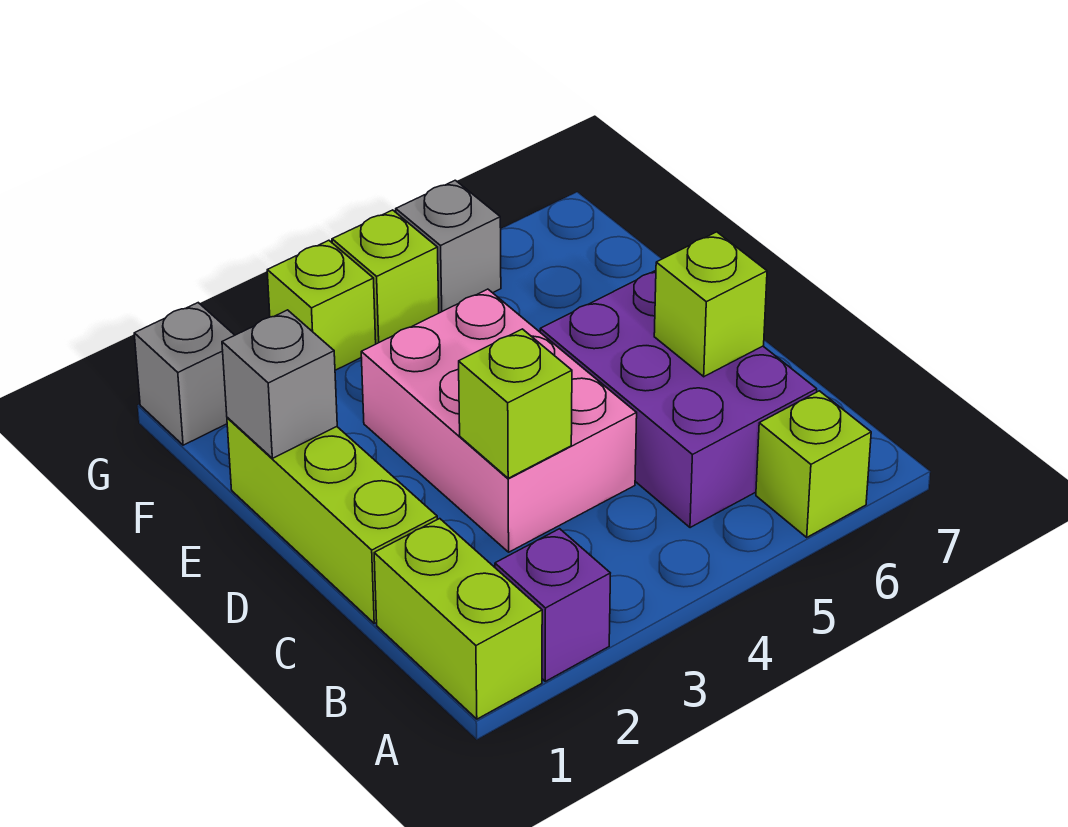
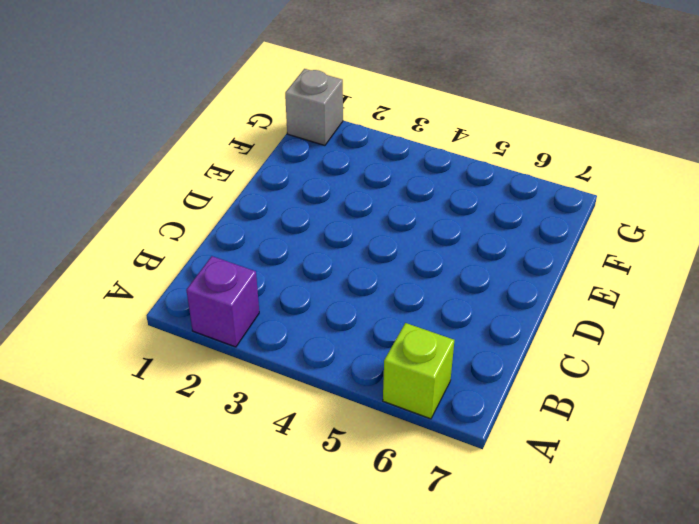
none -> lime 1x2 brick [374,519,542,719]
none -> purple 2x3 brick [540,271,817,528]
none -> lime 1x3 brick [227,417,437,623]

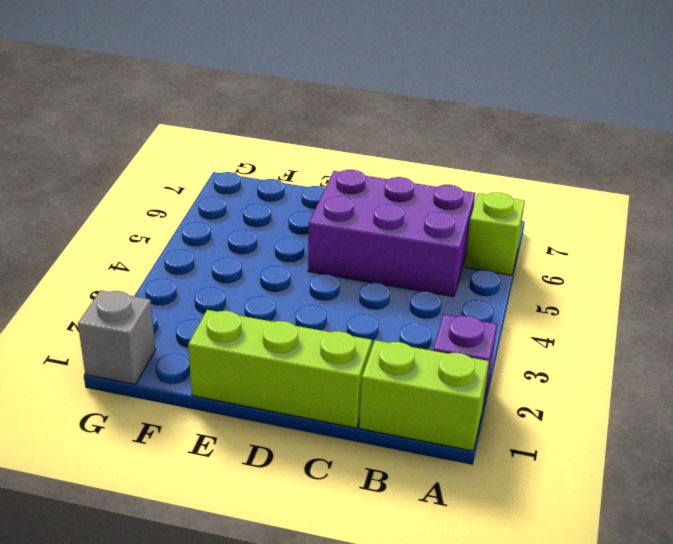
none -> pink 2x3 brick [361,289,637,552]
none -> lime 1x1 brick [267,240,376,370]
none -> lime 1x1 brick [332,210,439,344]

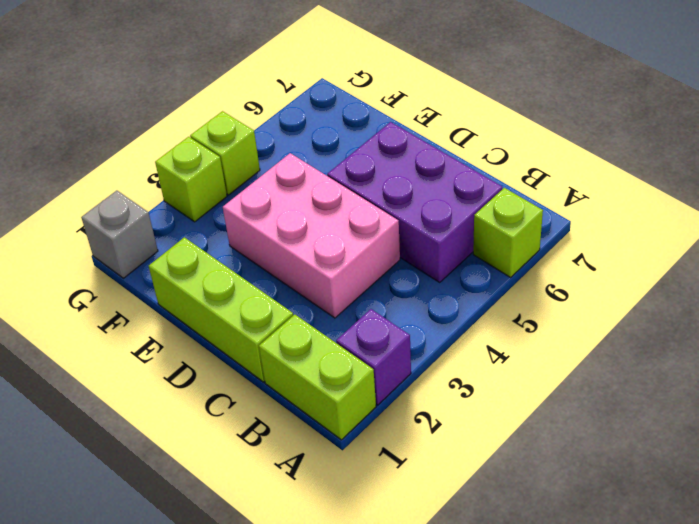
none -> grey 1x1 brick [396,180,501,313]
none -> lime 1x1 brick [459,329,572,478]
none -> lime 1x1 brick [654,232,767,377]

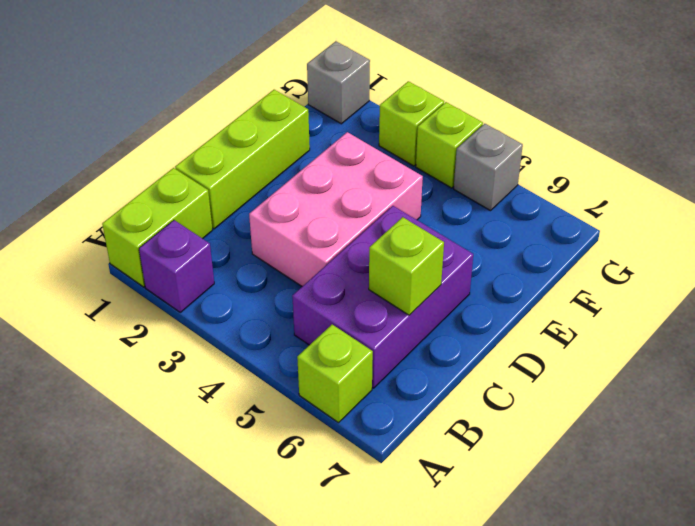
none -> lime 1x1 brick [459,329,572,478]
none -> grey 1x1 brick [222,310,337,458]

